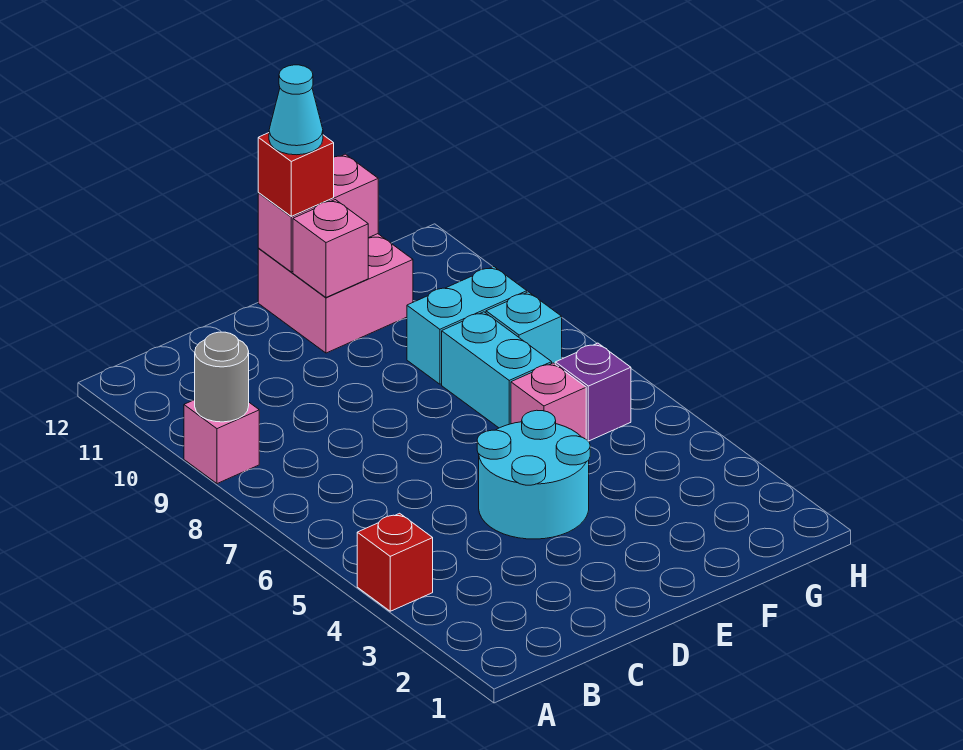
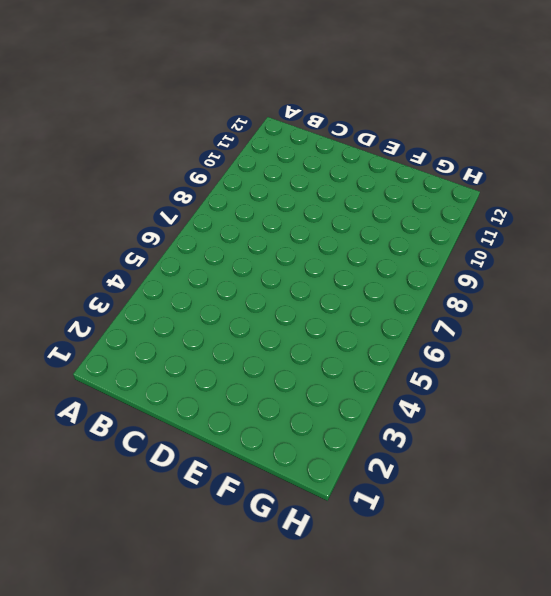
none -> red 1x1 brick [357,513,433,611]
none -> pink 1x1 brick [184,400,259,484]
none -> cyan 2x2 round brick [477,410,590,539]

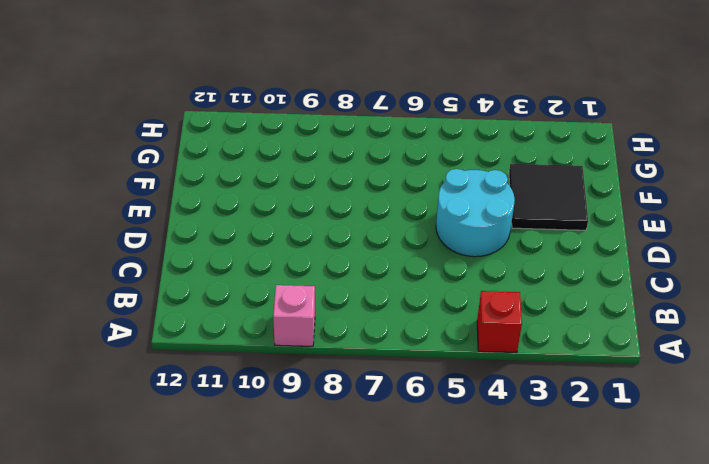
black 2x2 tile [509,164,588,230] -> none
none -> pink 2x2 brick [258,234,413,353]
none -> pink 1x1 brick [511,363,586,439]
none -> cyan 1x2 brick [442,312,552,428]

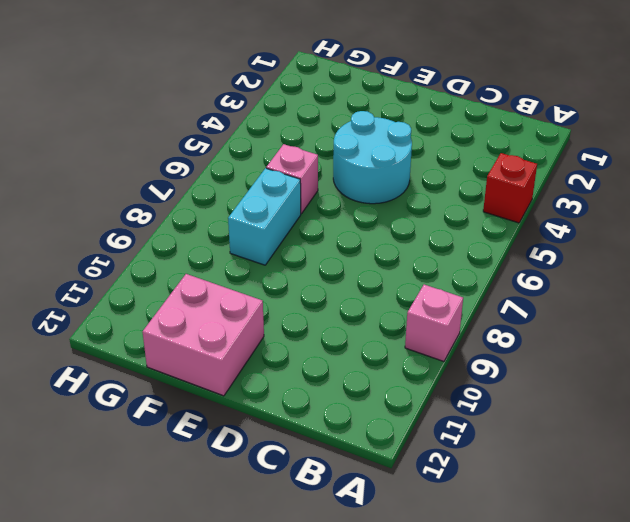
none -> cyan 1x2 brick [407,267,527,384]
none -> purple 1x1 brick [555,343,631,441]
none -> cyan 1x1 brick [486,292,562,364]

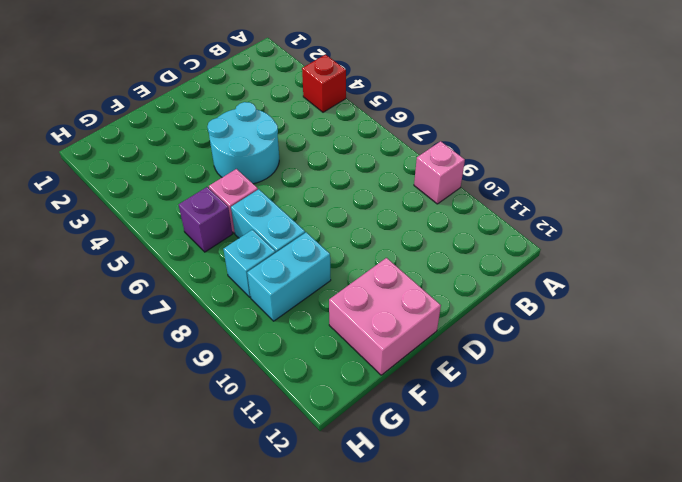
none -> grey 1x1 round brick [195,332,249,422]
none -> pink 1x1 brick [293,200,368,297]
none -> pink 1x2 brick [258,154,378,272]

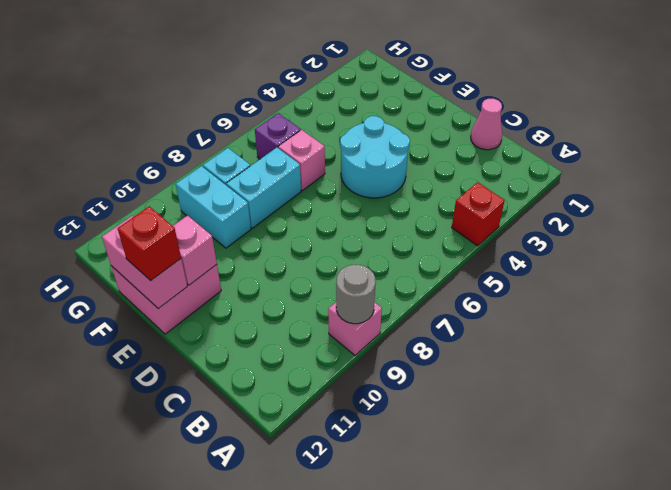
pink 1x1 cone [471,99,502,150] -> none
none -> cyan 1x1 cone [269,65,323,155]

